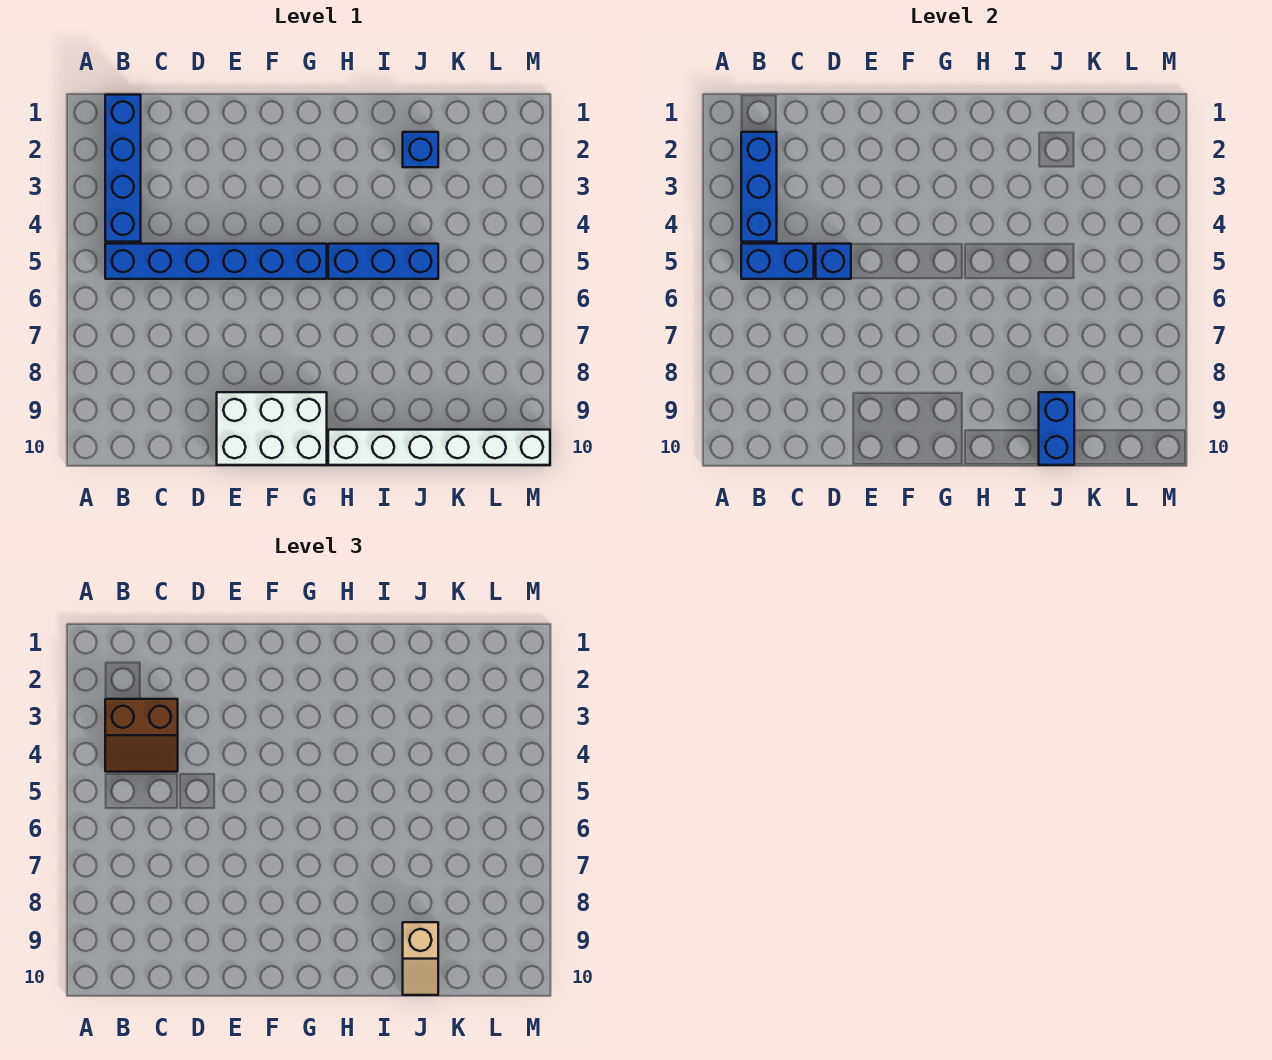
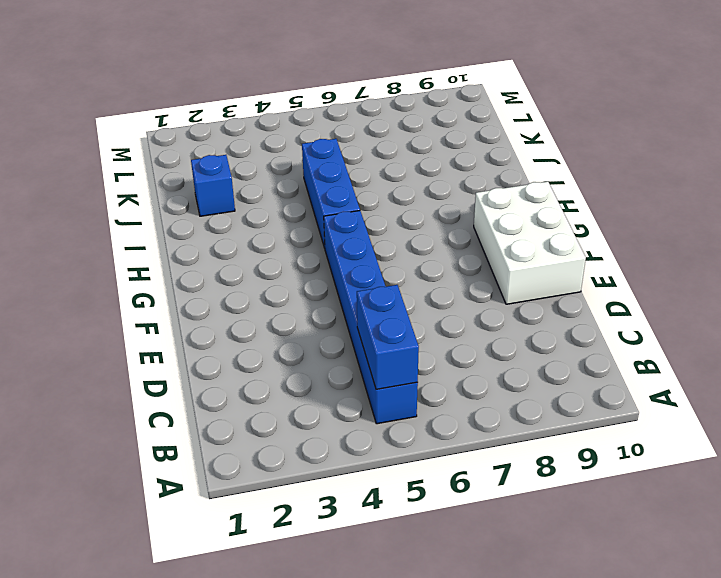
none -> blue 1x4 brick [105,95,141,242]
none -> white 1x6 brick [328,430,550,465]
none -> blue 1x3 brick [741,132,777,242]

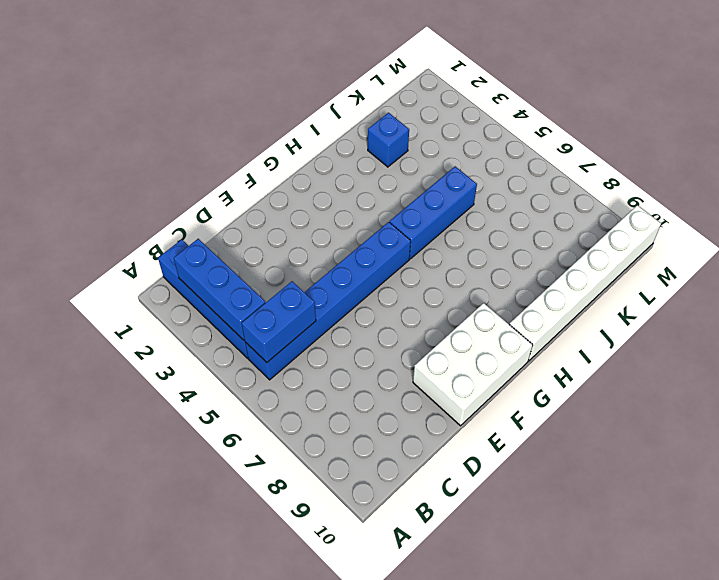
none -> blue 1x1 brick [816,244,851,279]
none -> blue 1x2 brick [1039,392,1074,465]
none -> brown 2x2 slope [105,699,178,772]

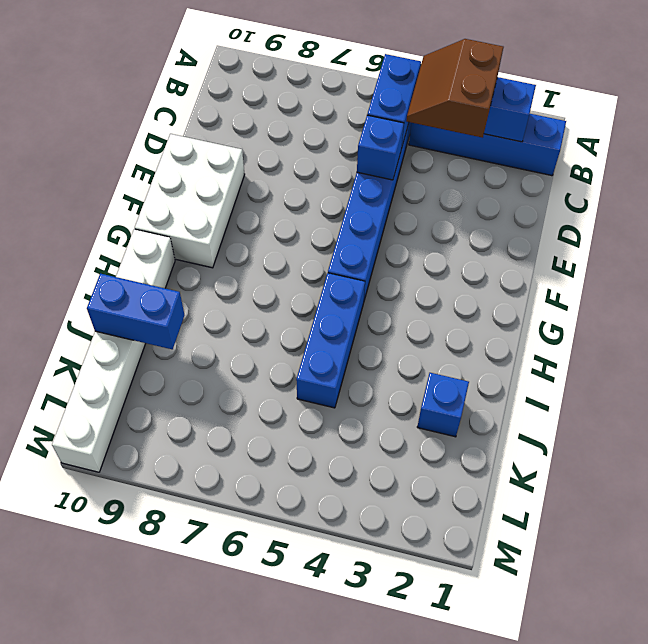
none -> tan 1x2 slope [403,922,438,995]

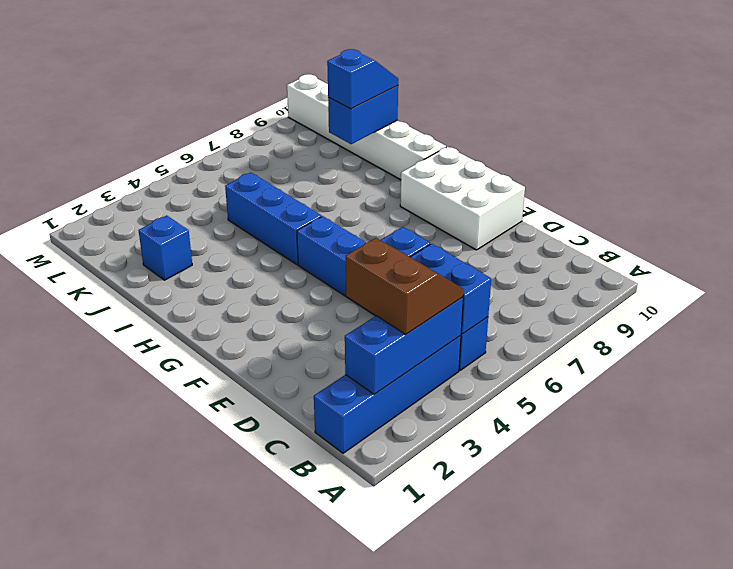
blue 1x2 slope [327,49,398,109] -> tan 1x2 slope [403,922,438,995]

